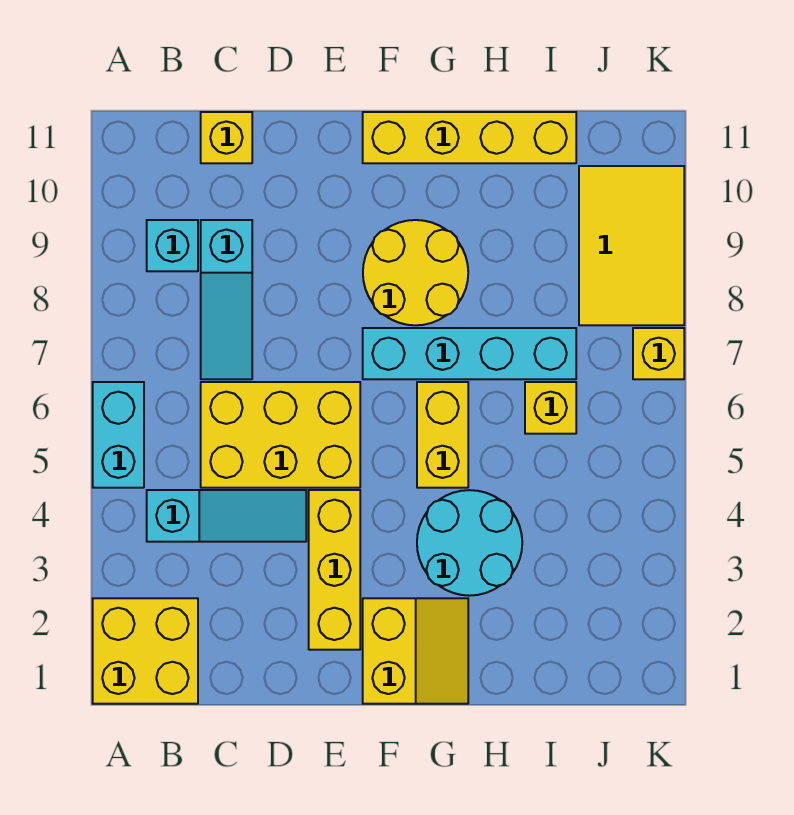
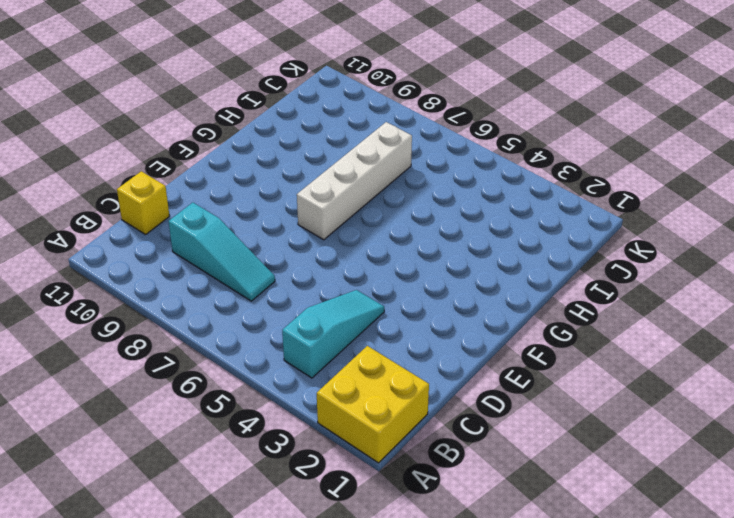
white 1x4 brick [297,122,412,240] -> cyan 1x4 brick [363,328,576,379]
none -> cyan 1x2 brick [93,382,144,488]
none -> cyan 1x1 brick [147,220,198,271]
none -> yellow 2x3 brick [201,382,360,488]

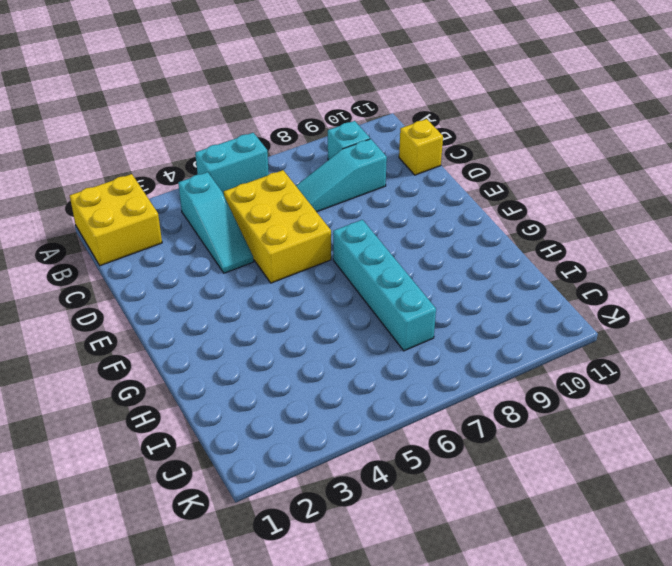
none -> yellow 1x3 brick [309,490,360,650]
none -> yellow 2x2 slope [363,598,468,704]
none -> yellow 2x2 round brick [363,220,468,325]

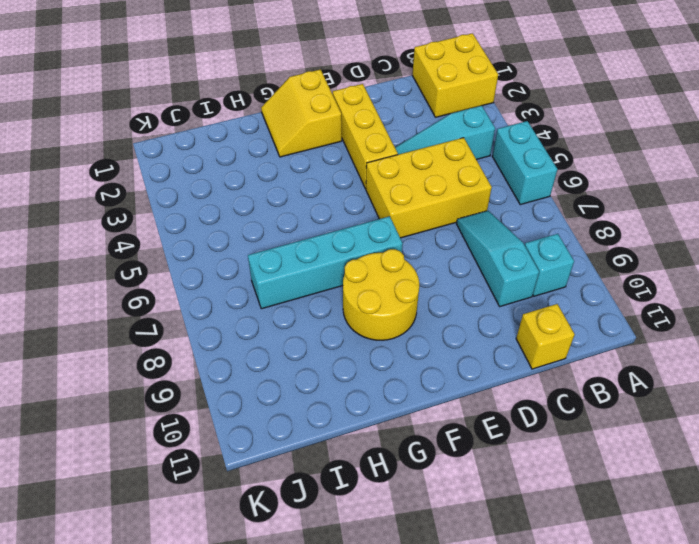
none -> yellow 1x4 brick [363,112,576,163]
none -> cyan 2x2 round brick [417,490,522,596]
none -> yellow 1x2 brick [417,382,468,488]

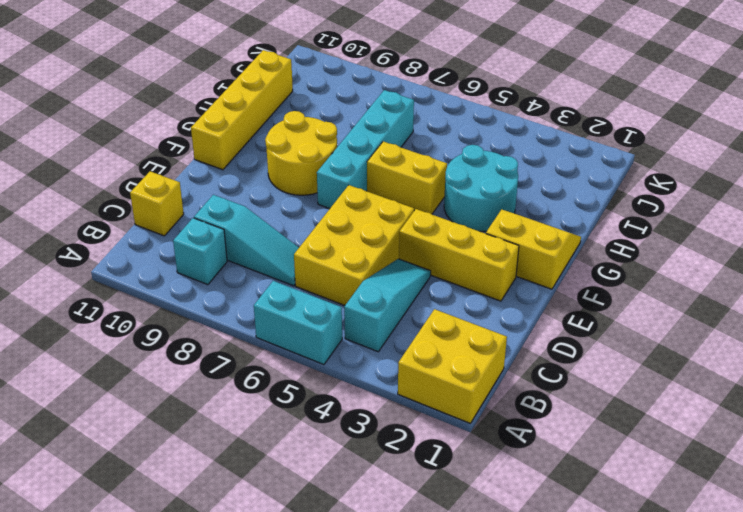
none -> yellow 1x1 brick [525,382,576,434]
none -> yellow 2x3 tile [579,166,684,325]
none -> yellow 1x1 brick [633,328,684,379]

